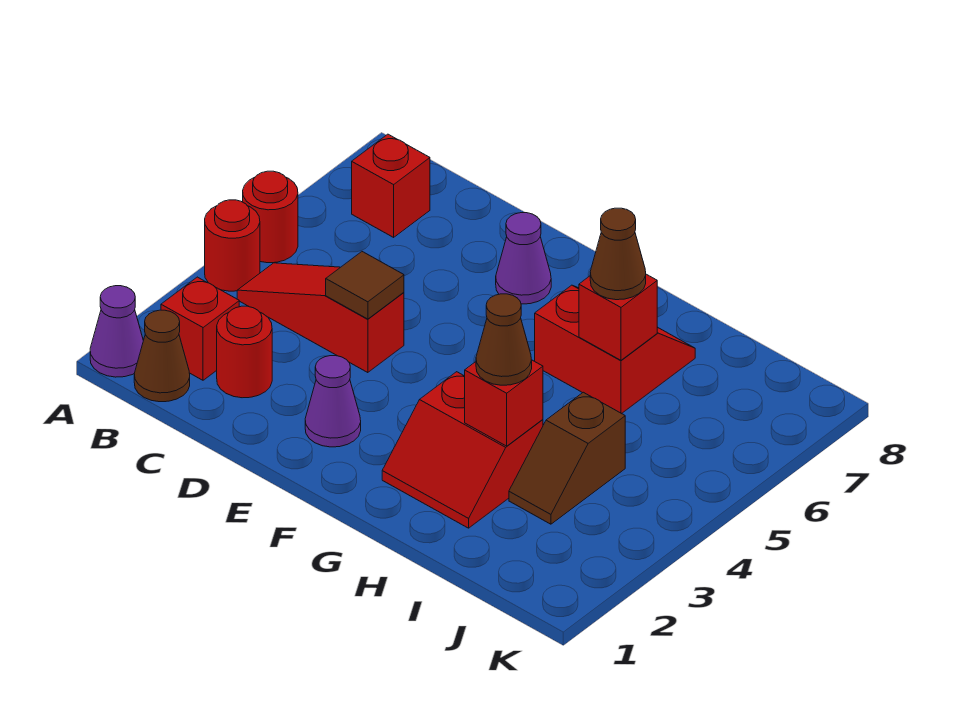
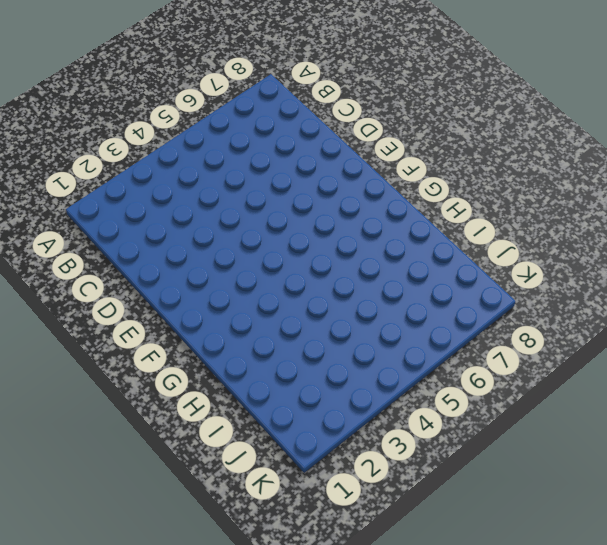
none -> purple 1x1 cone [90,286,143,377]
none -> red 1x1 round brick [205,200,260,291]
none -> red 1x1 round brick [243,171,298,263]

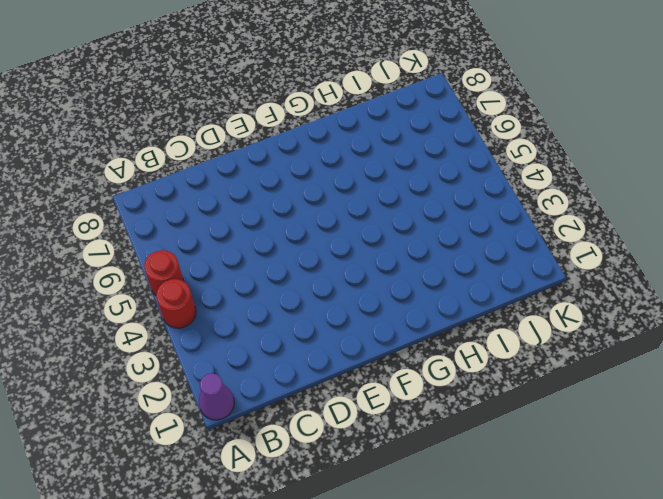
none -> brown 1x1 cone [134,310,190,402]
none -> red 1x1 brick [161,277,239,380]
none -> red 1x3 slope [237,263,404,373]

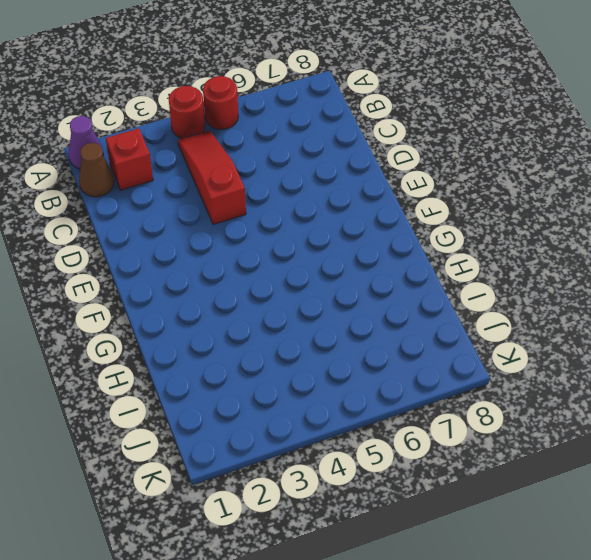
none -> red 1x1 brick [352,134,430,237]
none -> red 1x1 round brick [217,306,272,398]
none -> purple 1x1 cone [305,356,361,447]

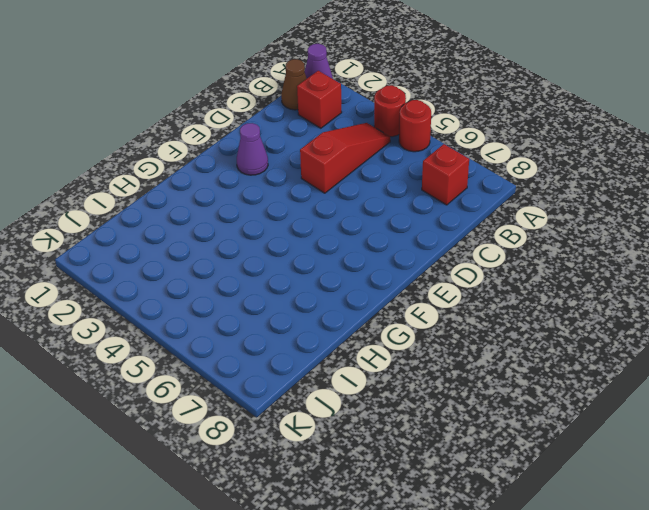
none -> red 1x1 round brick [217,306,272,398]
none -> purple 1x1 cone [496,213,551,304]
none -> red 2x2 slope [382,372,543,528]

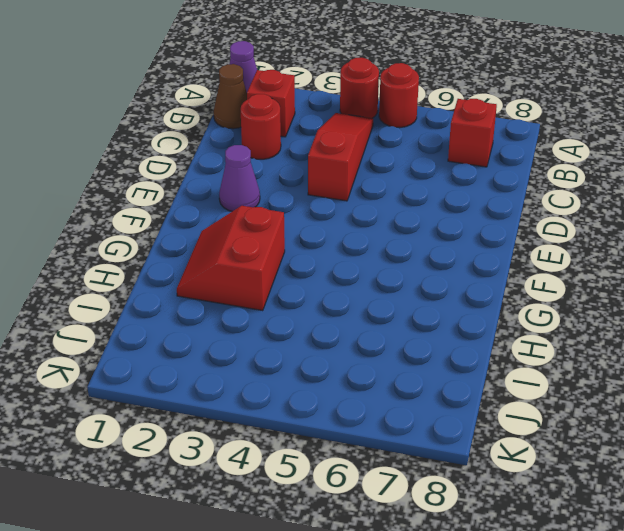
none -> purple 1x1 cone [496,213,551,304]
none -> red 2x2 slope [535,285,695,414]
none -> brown 1x2 slope [509,392,625,524]

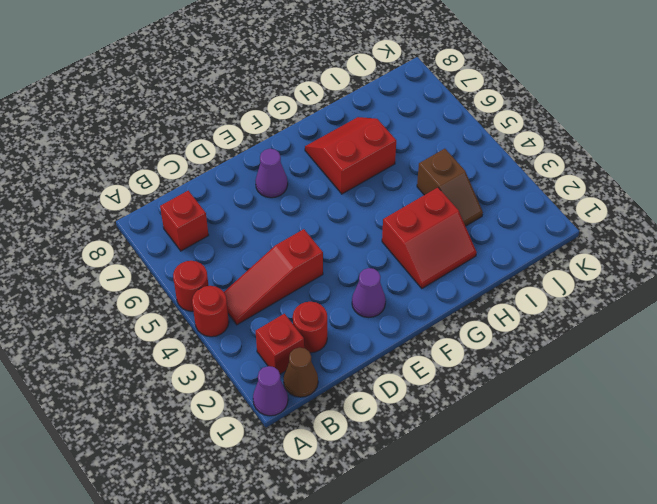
none -> brown 1x1 tile [326,252,404,319]
none -> red 1x1 brick [465,360,543,446]
none -> red 1x1 brick [579,274,657,360]

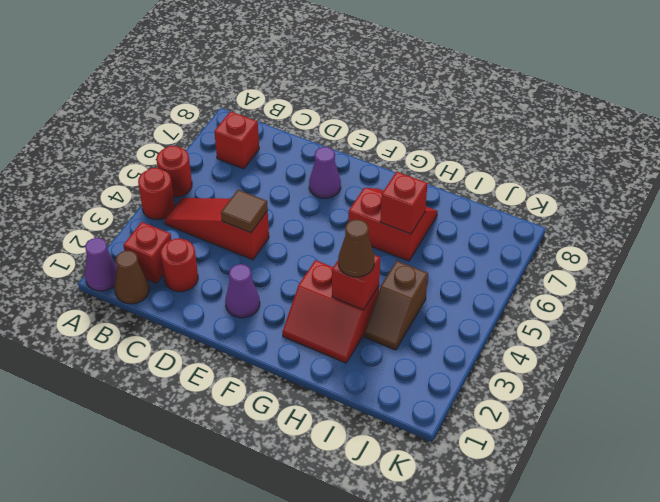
none -> brown 1x1 cone [590,208,646,300]

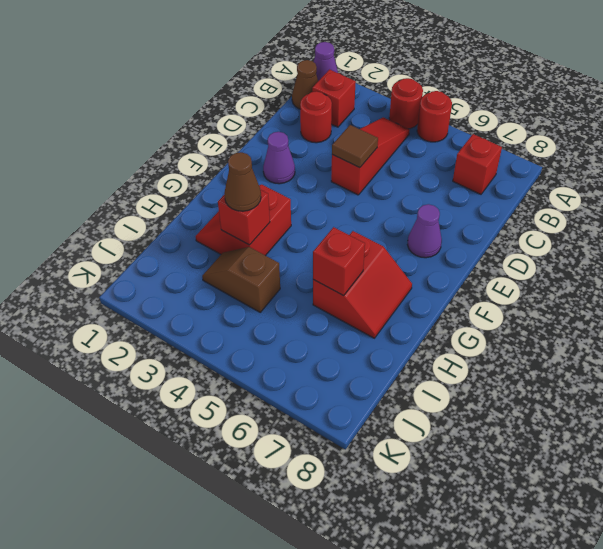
none -> brown 1x1 cone [590,208,646,300]

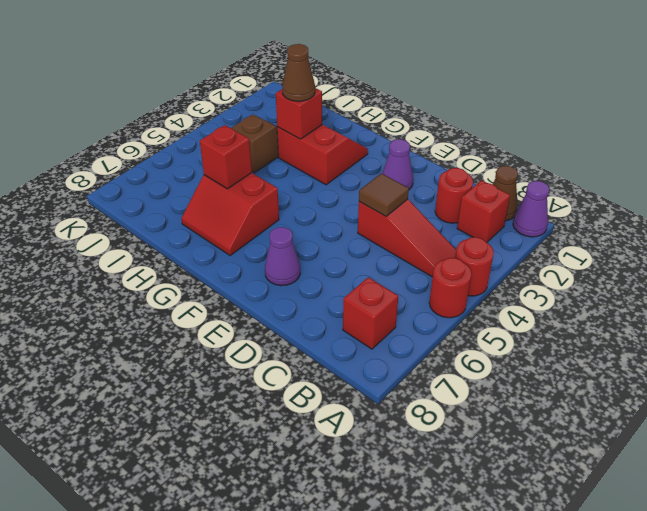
none -> brown 1x1 cone [590,208,646,300]

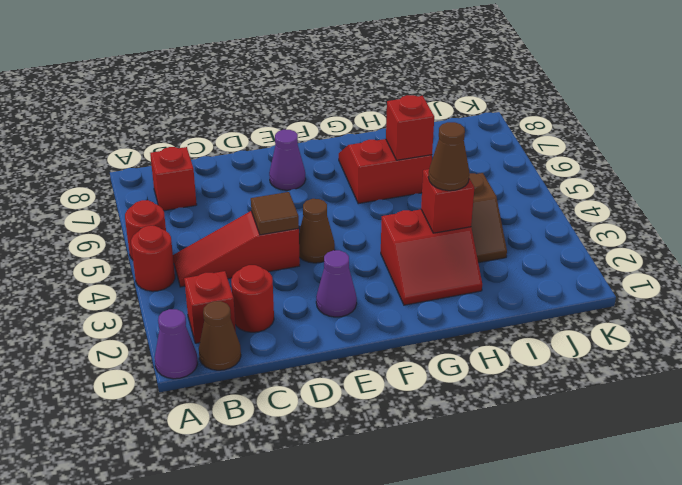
brown 1x1 cone [299,199,335,263] -> brown 1x1 cone moved to [590,208,646,300]

